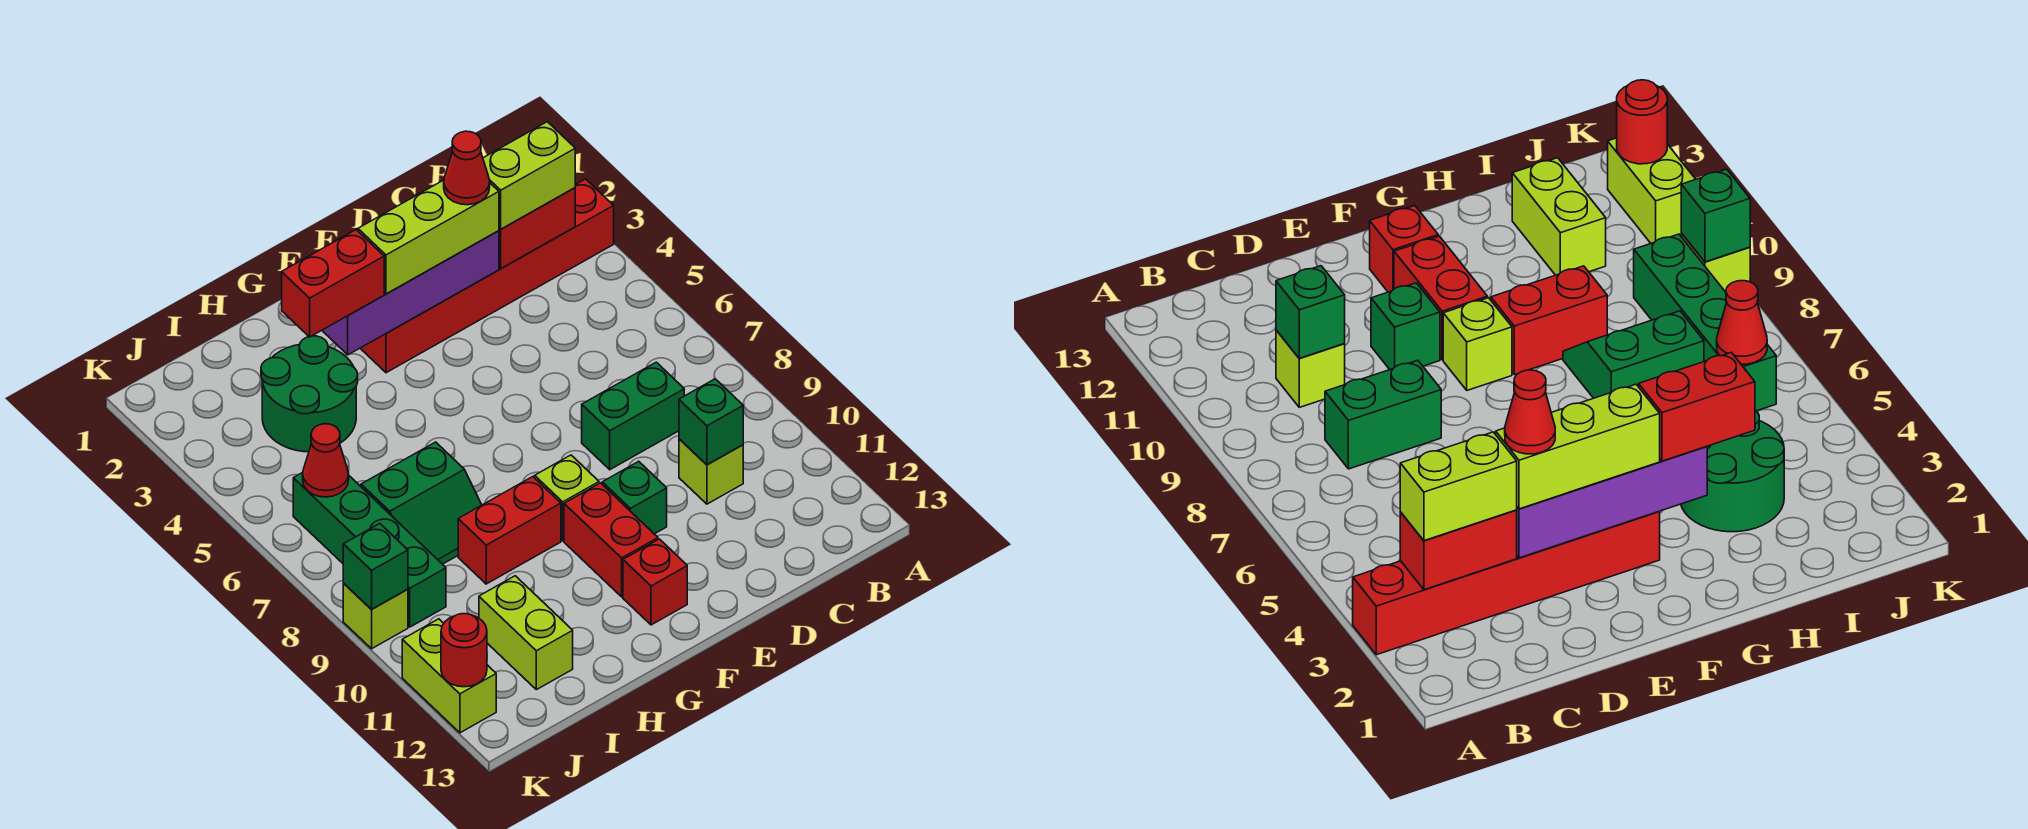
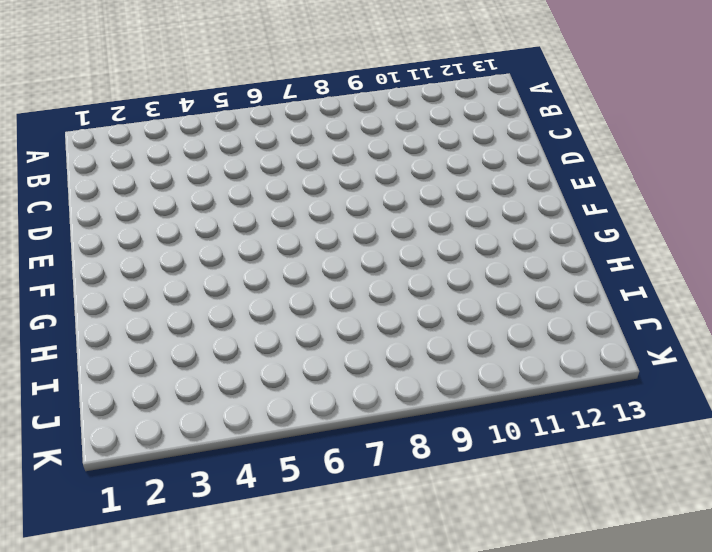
none -> red 1x6 brick [360,179,614,373]
none -> green 1x2 brick [582,362,684,470]
none -> lime 1x1 brick [679,439,743,504]

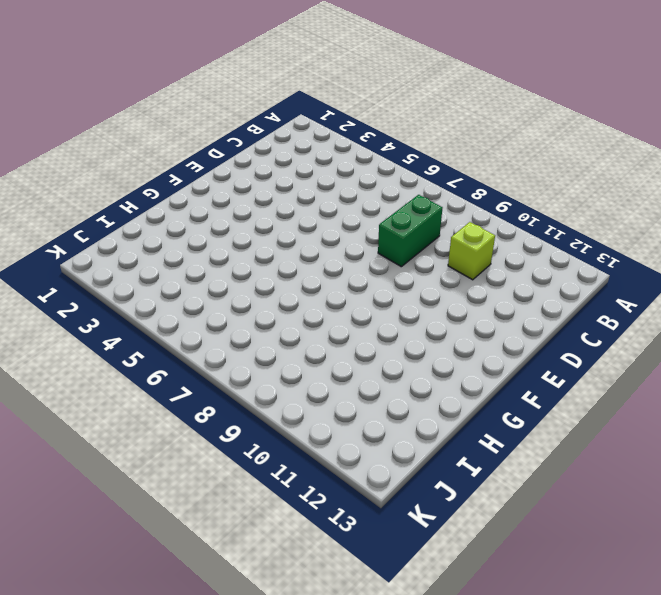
none -> red 1x6 brick [360,179,614,373]
none -> green 1x1 brick [602,461,667,534]
none -> lime 1x1 brick [535,455,599,541]

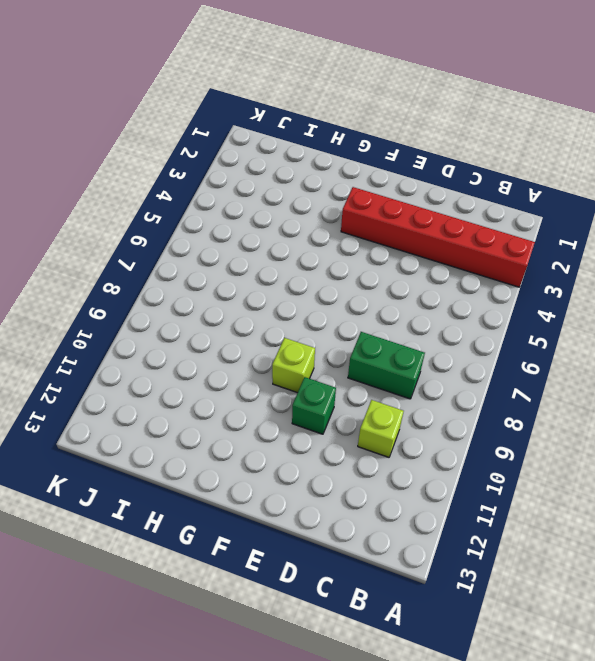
none -> red 1x2 brick [564,483,658,597]
none -> red 1x1 brick [623,539,687,625]
none -> red 1x2 brick [458,477,561,584]

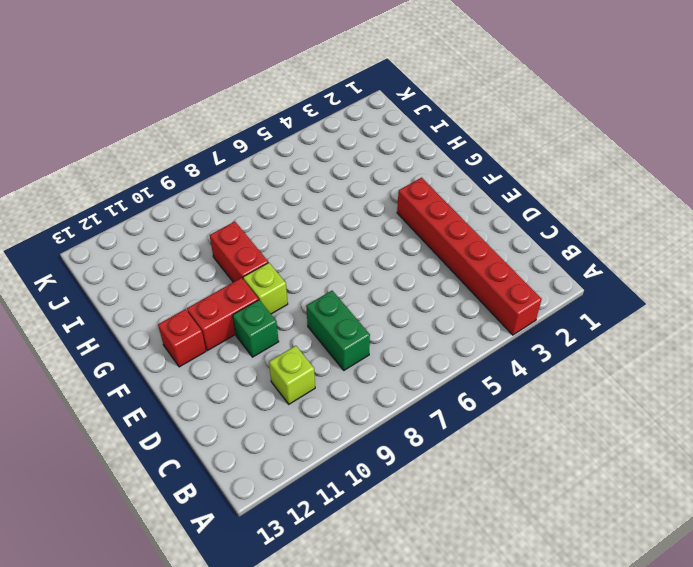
none -> green 2x2 round brick [261,336,358,452]
none -> green 2x2 slope [361,442,482,564]
none -> lime 1x2 brick [479,576,573,690]

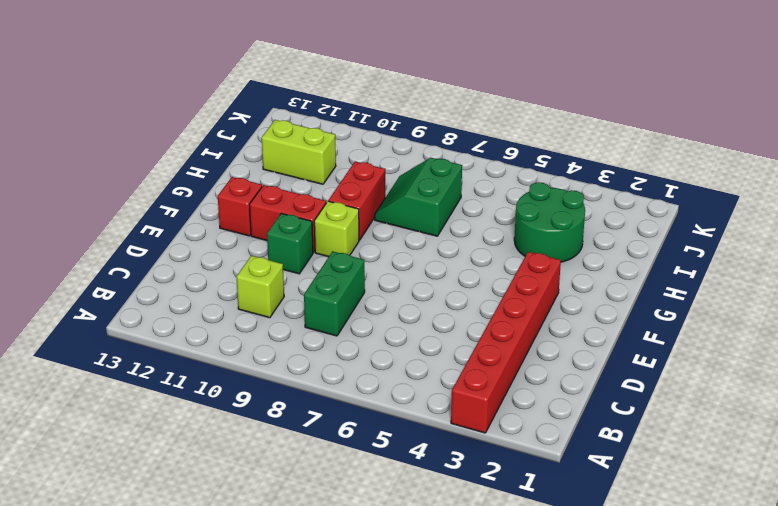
none -> green 1x4 brick [293,472,446,627]
none -> lime 1x1 brick [343,584,408,649]
none -> lime 1x2 brick [402,619,496,733]

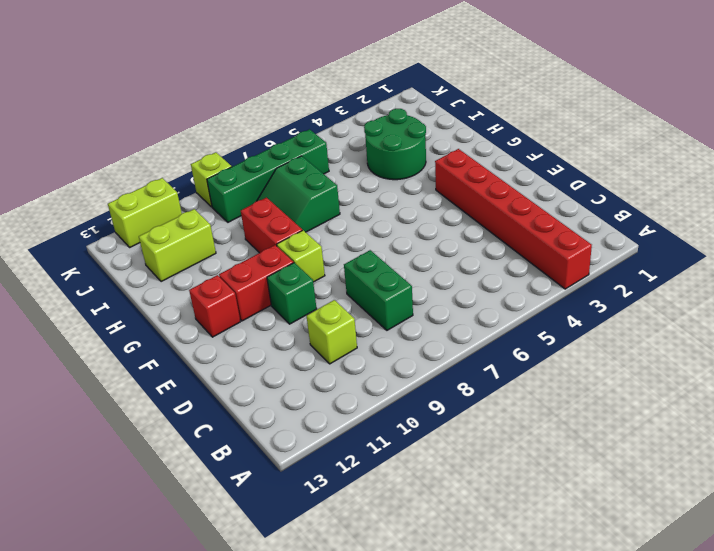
none -> red 1x2 brick [499,188,575,269]
none -> green 1x1 brick [679,379,743,465]
none -> purple 1x4 brick [322,231,499,355]

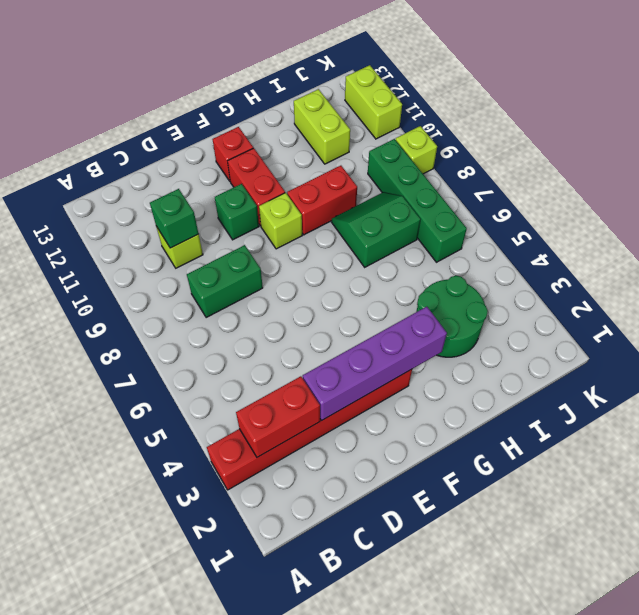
none -> red 1x1 cone [303,424,349,497]
none -> green 1x1 brick [343,524,408,610]
none -> red 1x1 round brick [441,614,487,687]

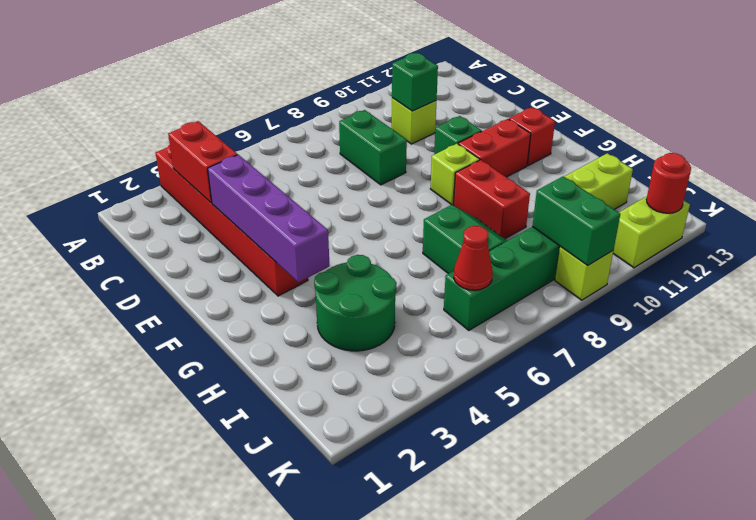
green 1x2 brick [532,176,620,266] -> green 1x1 brick [343,524,408,610]
none -> lime 1x2 brick [483,122,575,229]
none -> lime 1x3 brick [358,180,499,294]
none -> red 1x2 brick [282,230,384,337]

